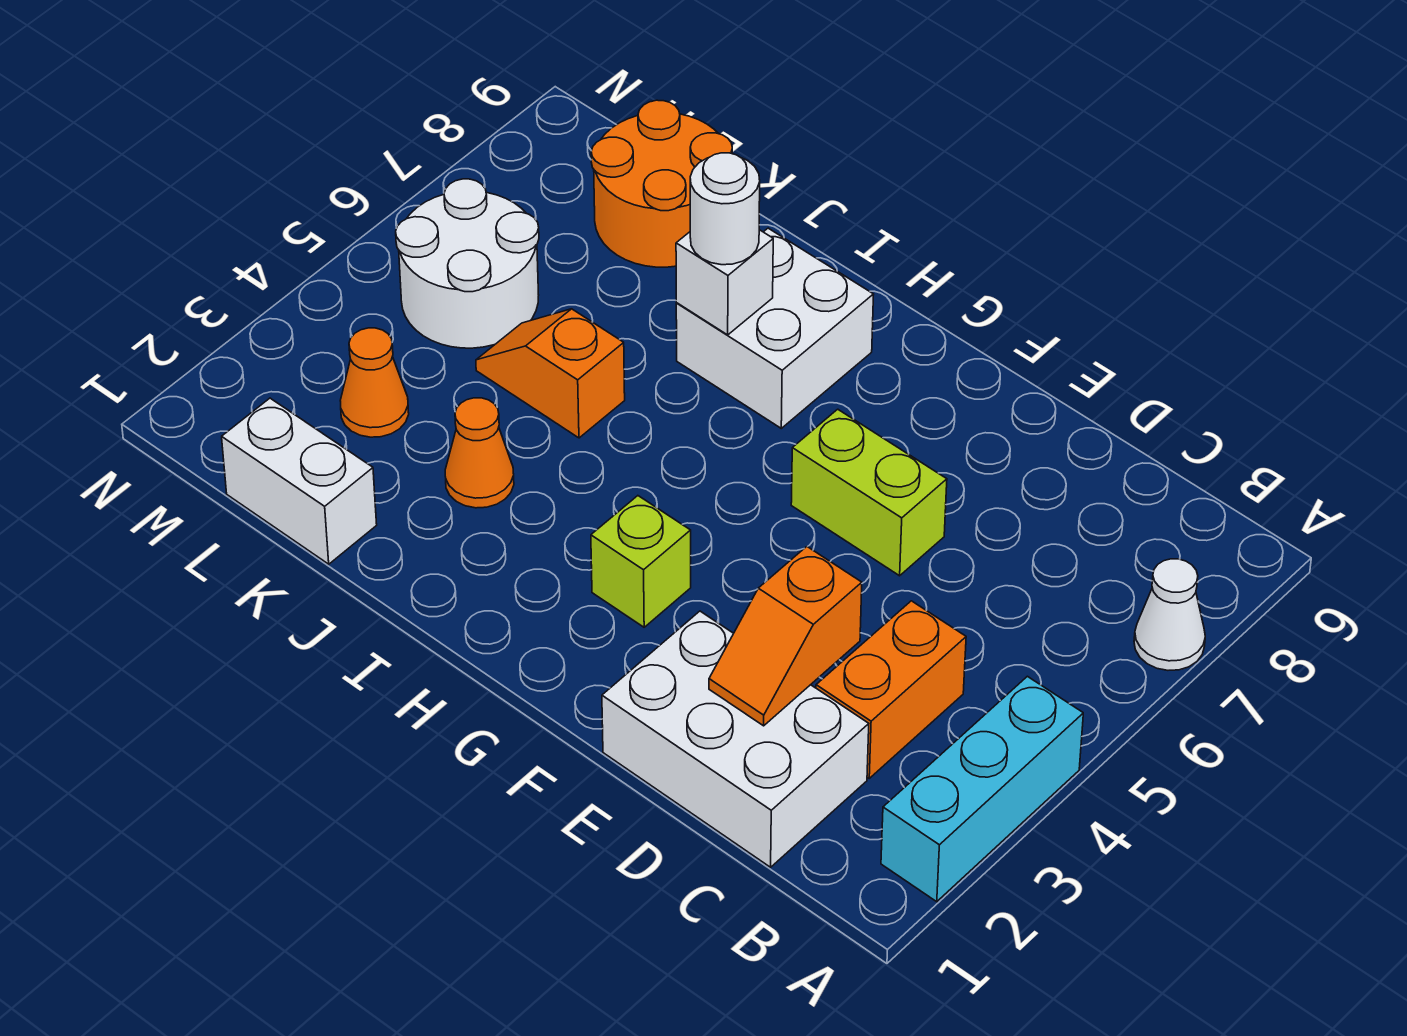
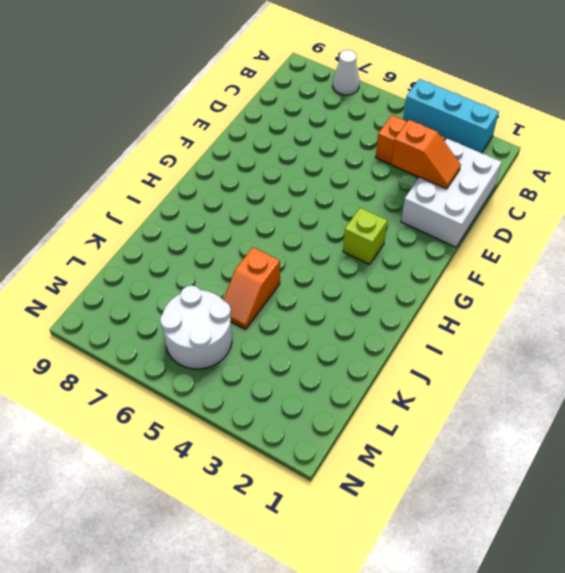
none -> lime 1x2 brick [791,409,947,576]
none -> white 2x2 brick [676,228,874,428]
none -> orange 1x1 cone [445,398,514,508]

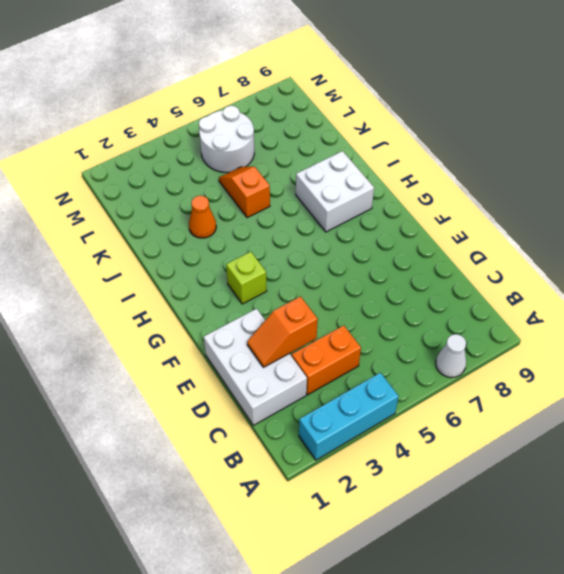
none -> lime 1x2 brick [791,409,947,576]
none -> white 1x2 brick [222,398,377,564]
none -> orange 2x2 round brick [591,100,732,267]

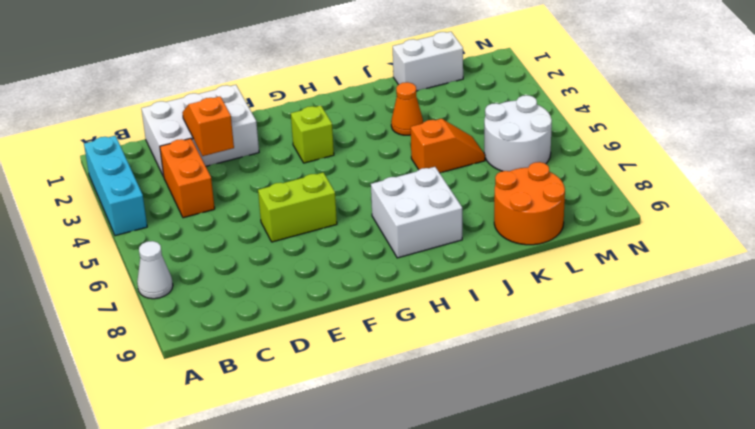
none -> orange 1x1 cone [340,328,409,437]
none -> white 1x1 brick [676,230,773,335]
none -> white 1x1 round brick [690,153,760,265]

